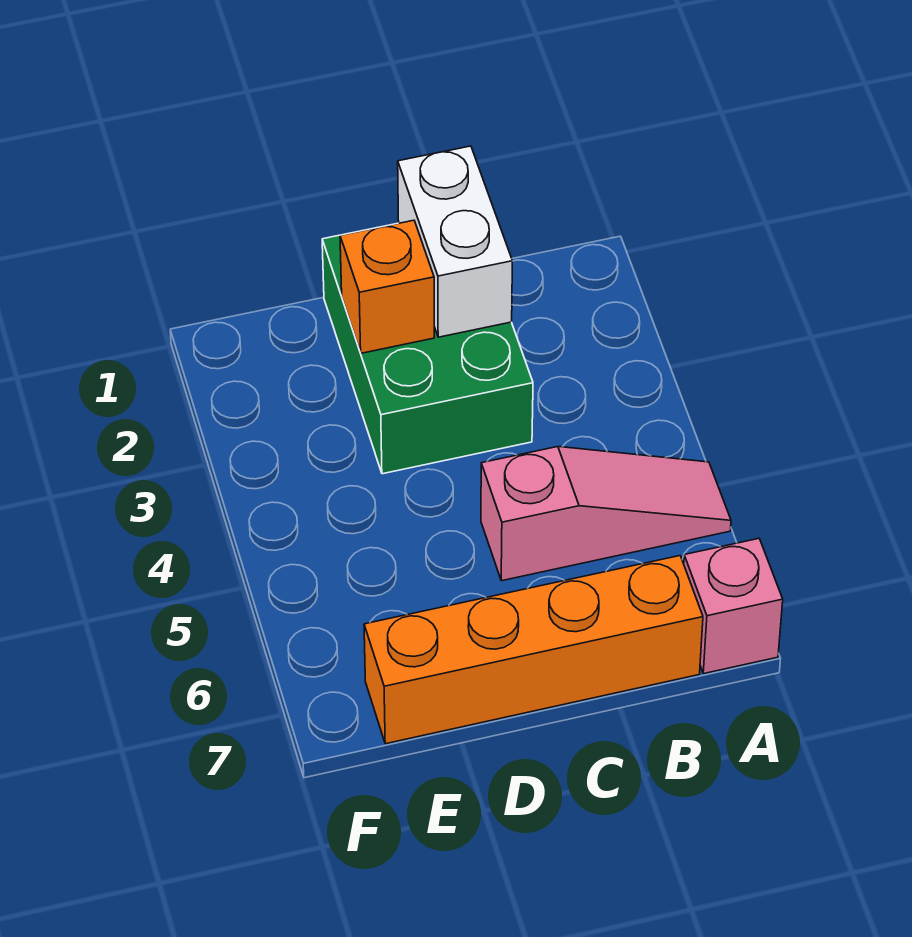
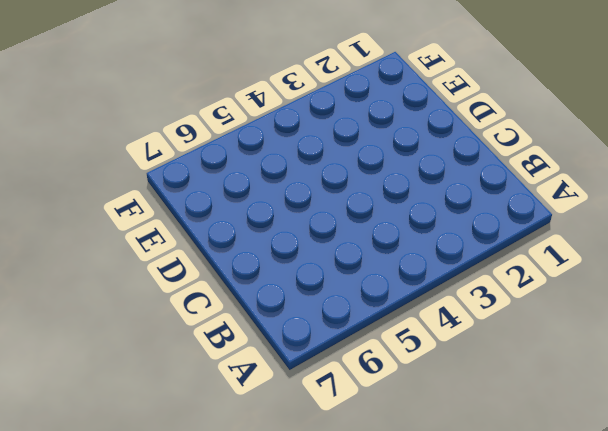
none -> pink 1x3 slope [481,447,731,581]
none -> pink 1x1 brick [684,539,783,674]

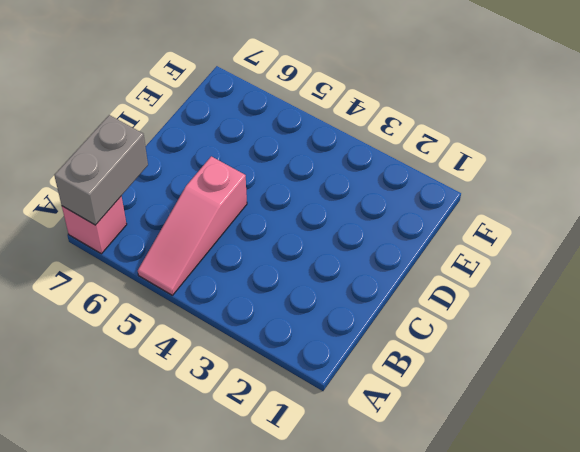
grey 1x2 brick [54,115,148,225] -> none
none -> orange 1x4 brick [364,556,703,744]
none -> green 2x3 brick [322,228,533,474]

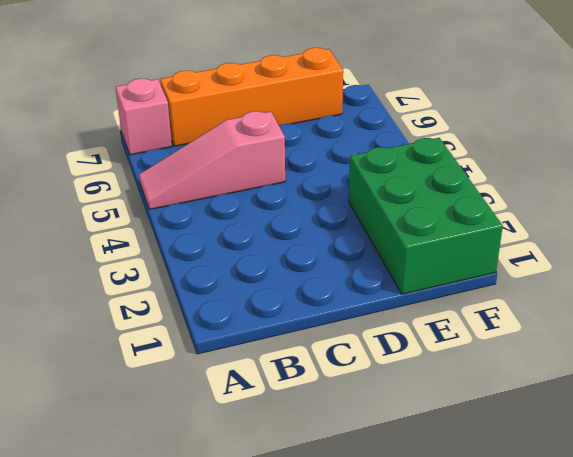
green 2x3 brick [349,138,503,294] -> green 2x3 brick moved to [322,228,533,474]
none -> white 1x2 brick [398,146,512,337]
none -> orange 1x1 brick [340,220,434,353]

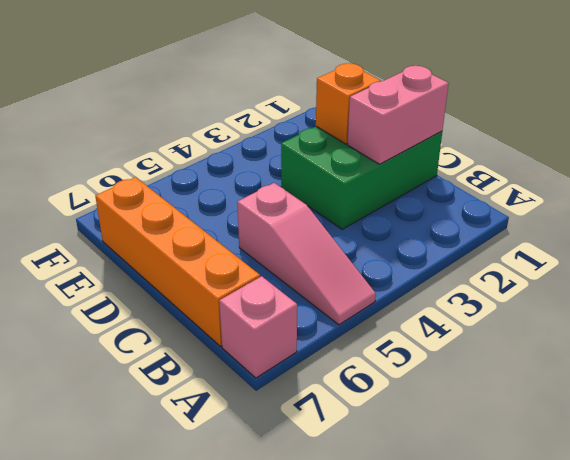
pink 1x2 brick [348,66,449,164] -> white 1x2 brick [398,146,512,337]

